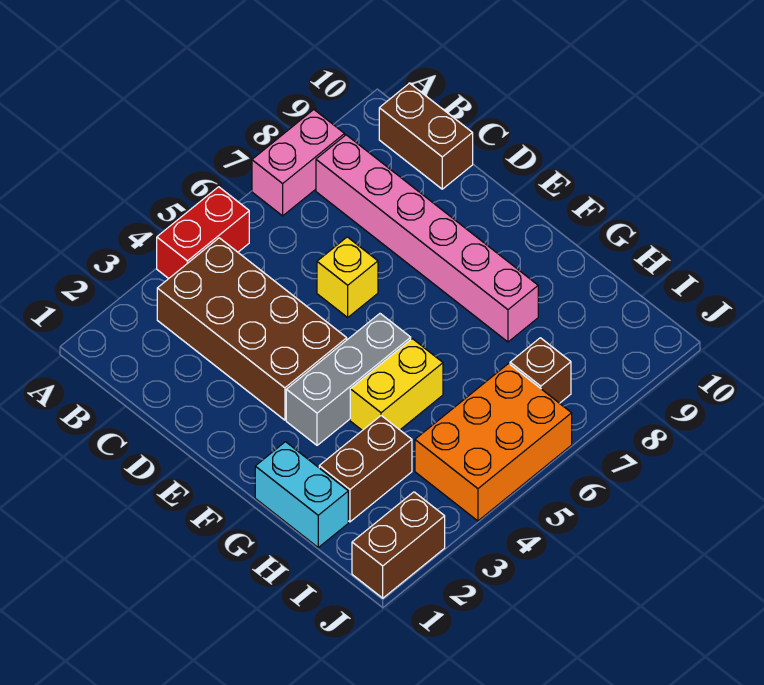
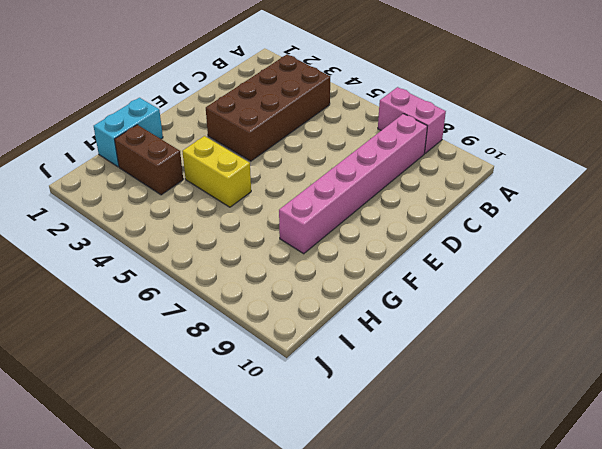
none -> red 1x2 brick [157,187,249,279]
none -> brown 1x2 brick [379,83,473,189]
none -> yellow 1x1 brick [317,237,378,317]

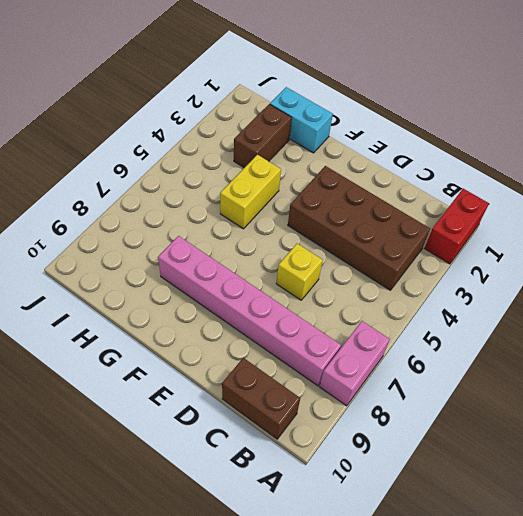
red 1x2 brick [424,189,489,264] -> red 1x2 brick moved to [157,187,249,279]
none -> grey 1x3 brick [286,314,411,445]
none -> orange 2x3 brick [415,364,572,521]
none -> brown 1x1 brick [510,338,571,403]

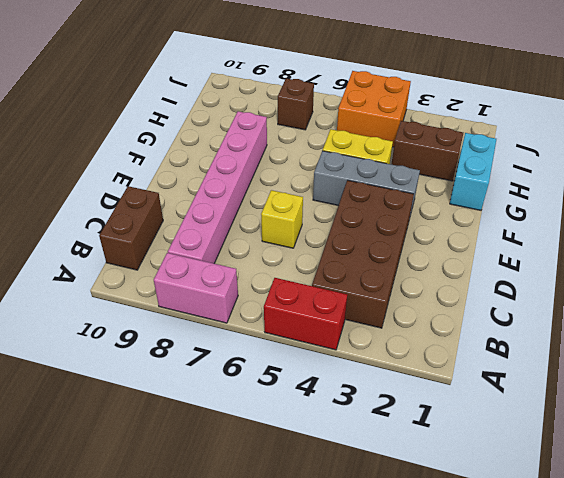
orange 2x2 brick [337,71,411,147] -> orange 2x3 brick [415,364,572,521]
none -> brown 1x2 brick [352,492,445,598]

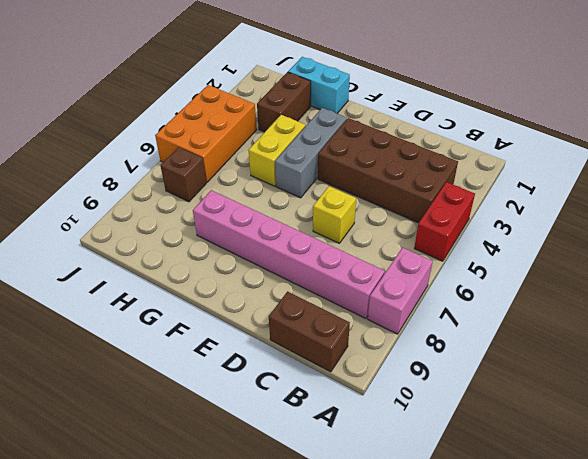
none -> brown 1x2 brick [352,492,445,598]

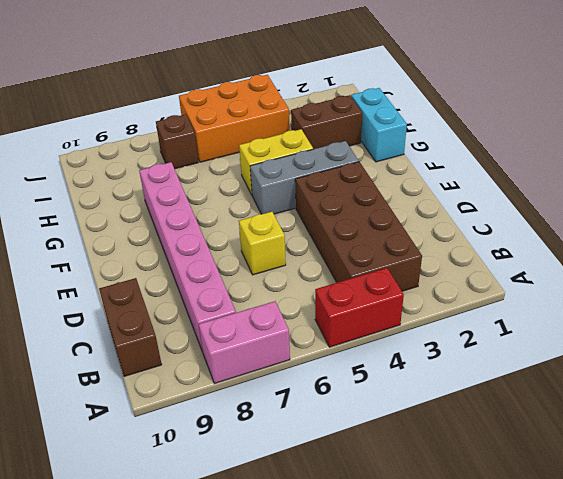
none -> brown 1x2 brick [352,492,445,598]

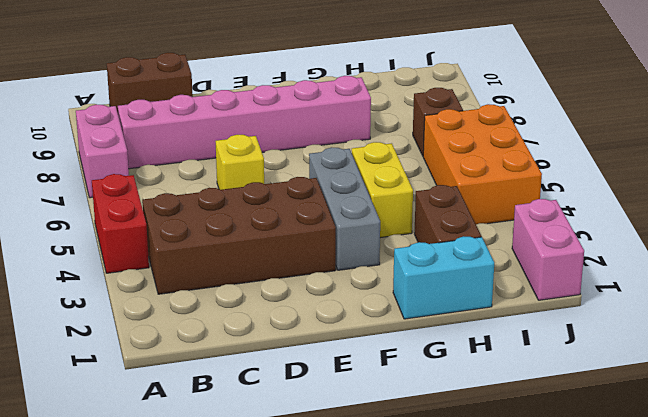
pink 1x2 brick [512,199,584,300] -> brown 1x2 brick [352,492,445,598]

